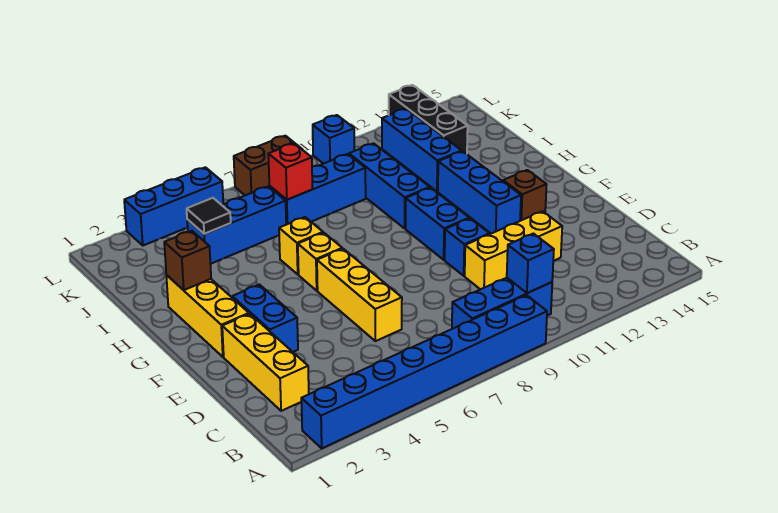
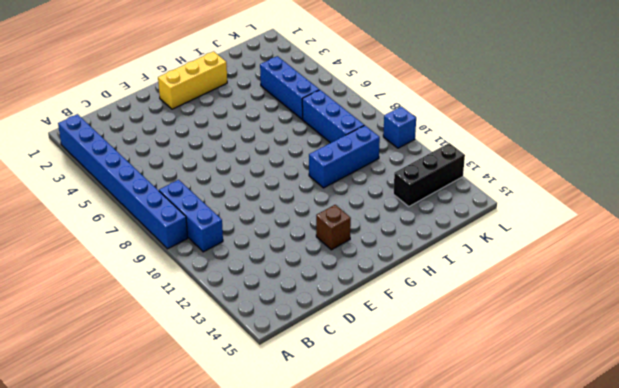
none -> yellow 1x3 brick [222,314,309,411]
none -> yellow 1x3 brick [317,249,402,341]
none -> yellow 1x3 brick [465,211,562,289]

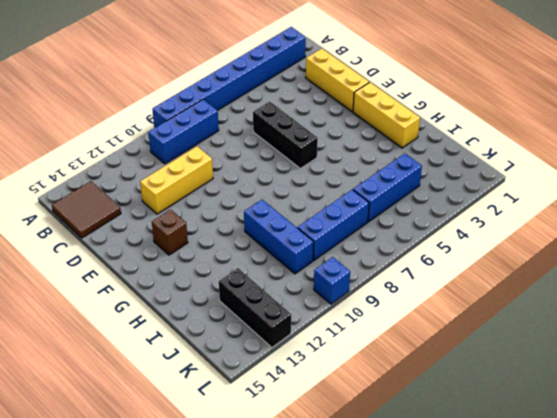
brown 2x2 tile [52,181,121,238] -> none
black 1x3 brick [253,101,318,168] -> yellow 1x3 brick [317,249,402,341]
none -> blue 1x2 brick [232,285,298,352]
none -> blue 1x1 brick [445,218,489,276]
none -> blue 1x2 brick [406,188,469,260]

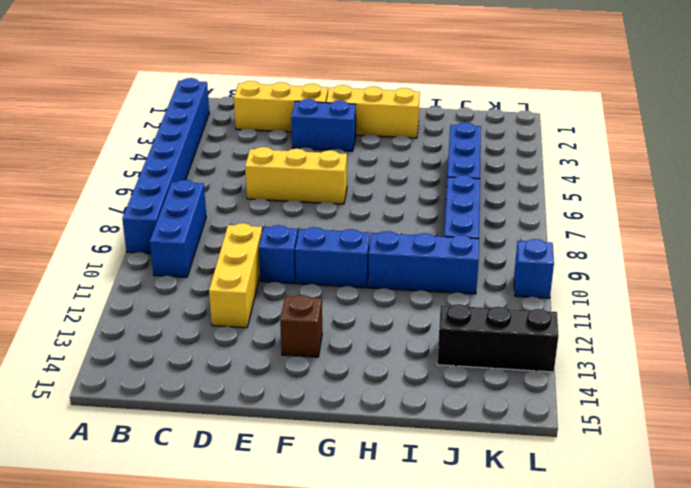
none -> blue 1x3 brick [438,151,521,234]
none -> yellow 1x1 brick [298,233,342,291]
none -> yellow 1x1 brick [279,217,323,274]

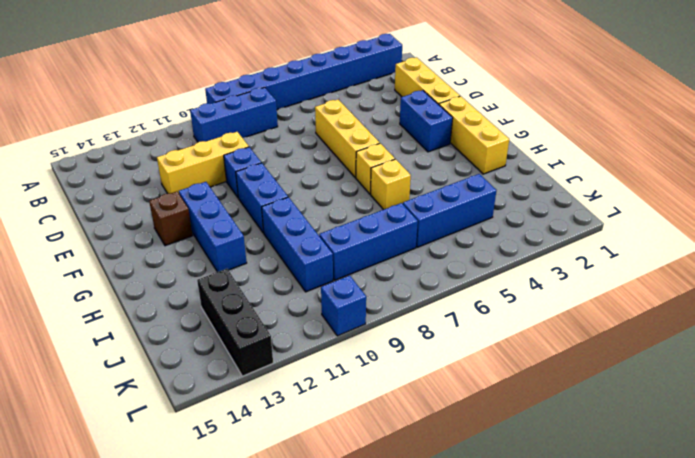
none -> blue 1x3 brick [382,109,462,191]
none -> blue 1x3 brick [124,167,223,246]
none -> brown 1x2 brick [234,136,302,195]

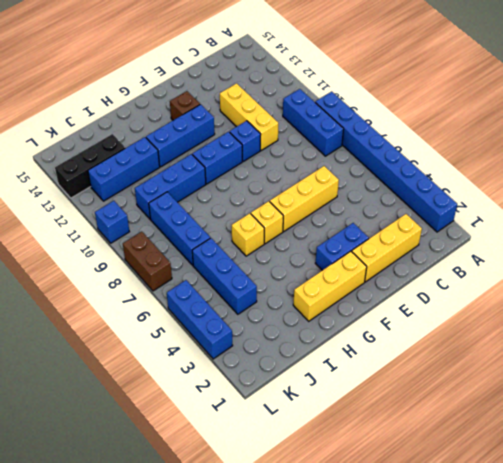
none -> blue 1x1 brick [507,234,554,293]
none -> brown 1x1 brick [164,231,211,290]
none -> black 1x1 tile [187,198,231,234]

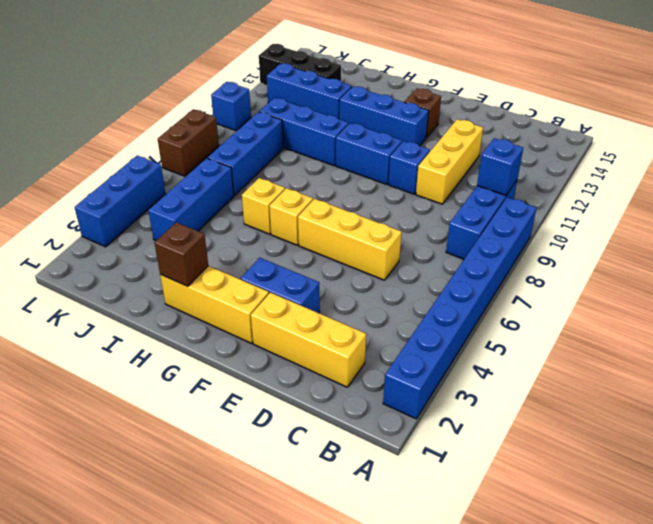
none -> black 1x1 tile [187,198,231,234]
none -> red 1x1 brick [268,143,312,200]

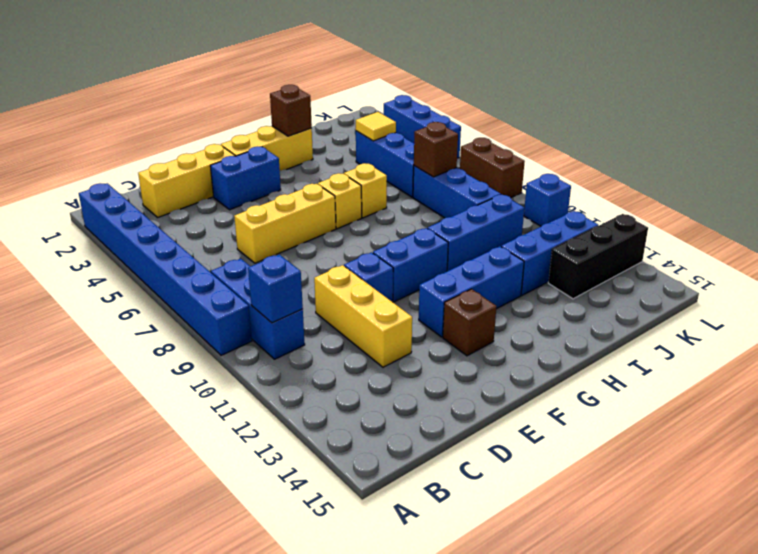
yellow 1x1 tile [356,112,396,141] -> black 1x1 tile [187,198,231,234]
brown 1x1 brick [414,122,458,177] -> red 1x1 brick [268,143,312,200]

